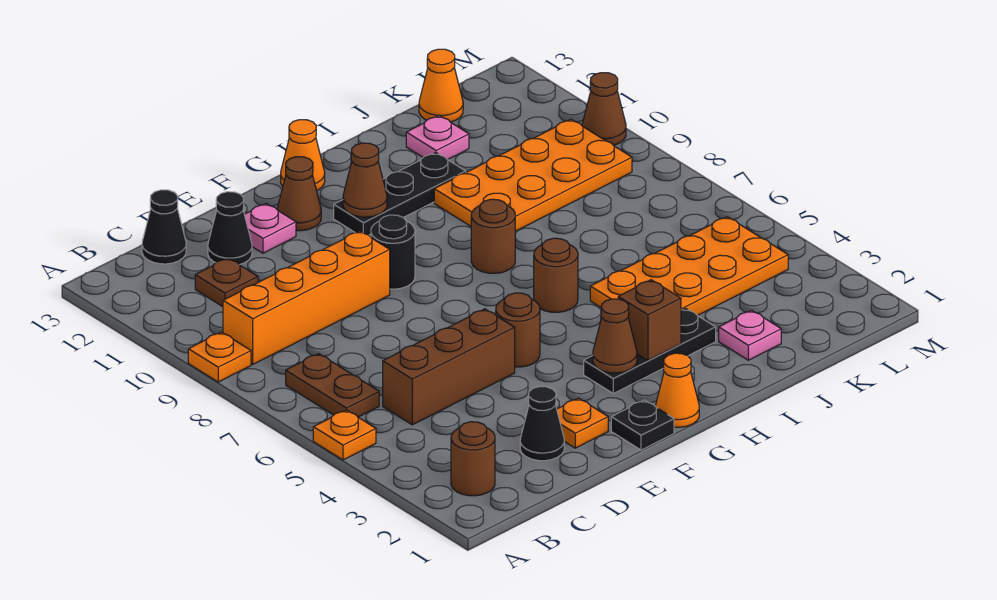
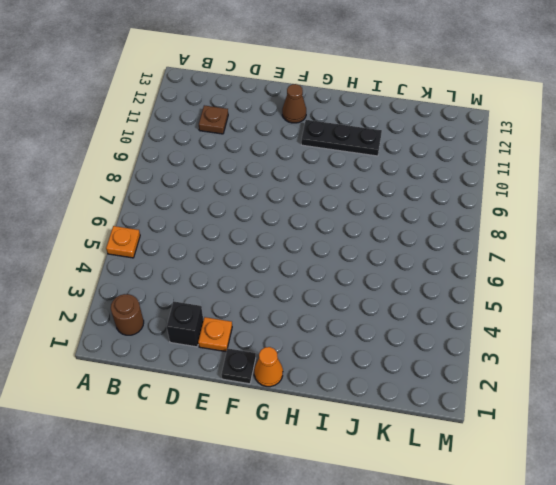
black 1x1 brick [167,301,203,347] -> black 1x1 cone [520,387,564,461]
none -> orange 1x1 plate [188,332,251,382]
none -> brown 1x2 plate [286,354,379,417]
none -> orange 1x4 brick [223,231,390,364]
none -> brown 1x3 brick [383,309,515,425]

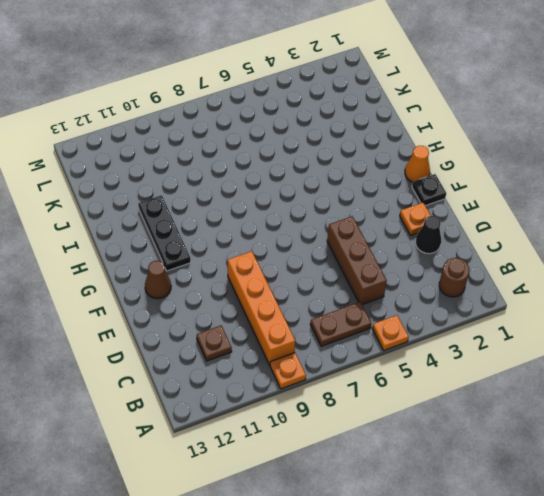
none -> black 1x1 cone [142,190,186,264]
none -> black 1x1 cone [208,192,252,265]
none -> pink 1x1 plate [244,203,296,253]
none -> brown 1x1 round brick [496,293,540,367]

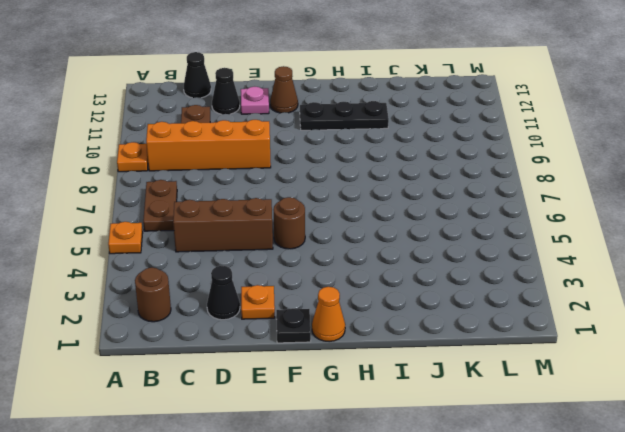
none -> black 1x1 round brick [371,215,415,289]
none -> black 1x3 plate [584,308,716,393]
none -> orange 1x1 cone [281,120,325,190]
none -> brown 1x1 round brick [534,238,578,312]

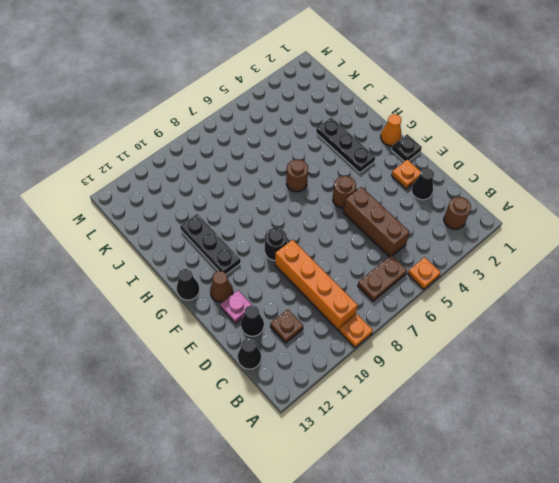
black 1x1 cone [177,269,200,300] -> orange 1x1 cone [281,120,325,190]
none -> brown 1x1 round brick [471,199,515,273]
none -> orange 2x4 plate [590,217,788,316]
none -> orange 2x4 plate [434,119,632,231]
none -> pink 1x1 plate [719,310,781,360]

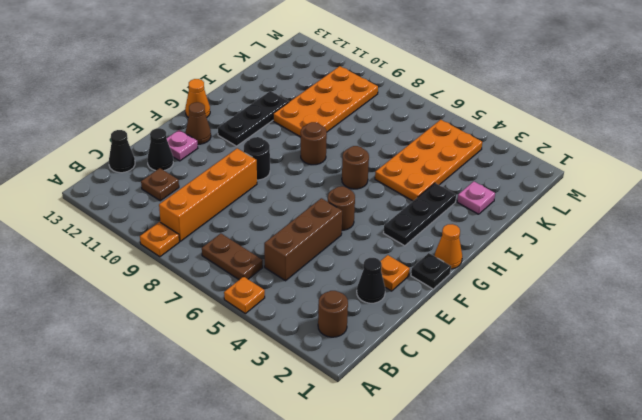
none -> pink 1x1 plate [406,115,469,160]
none -> orange 1x1 cone [419,49,463,122]
none -> brown 1x1 cone [582,73,626,145]
none -> brown 1x1 cone [593,299,637,373]

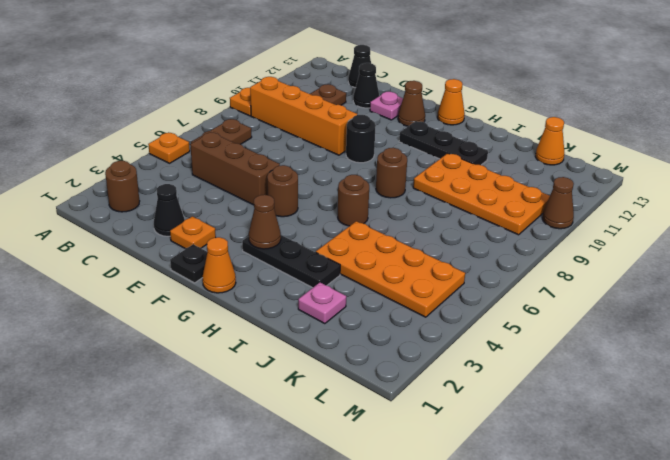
none -> pink 1x1 plate [406,115,469,160]
none -> brown 1x1 cone [343,143,387,217]
none -> brown 1x1 brick [618,280,681,360]

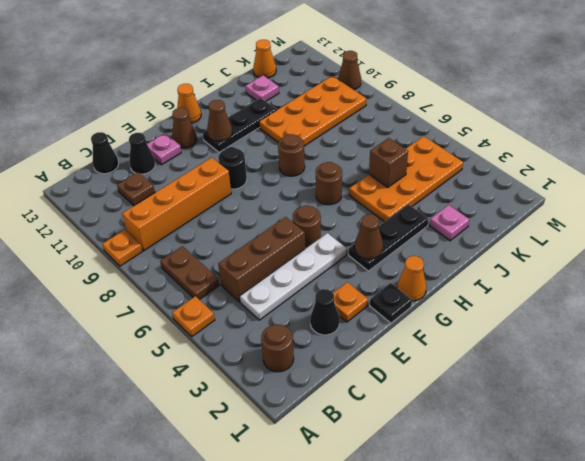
white 1x4 plate [240,233,347,320] -> none
brown 1x1 brick [369,138,408,187] -> brown 1x1 brick moved to [618,280,681,360]

